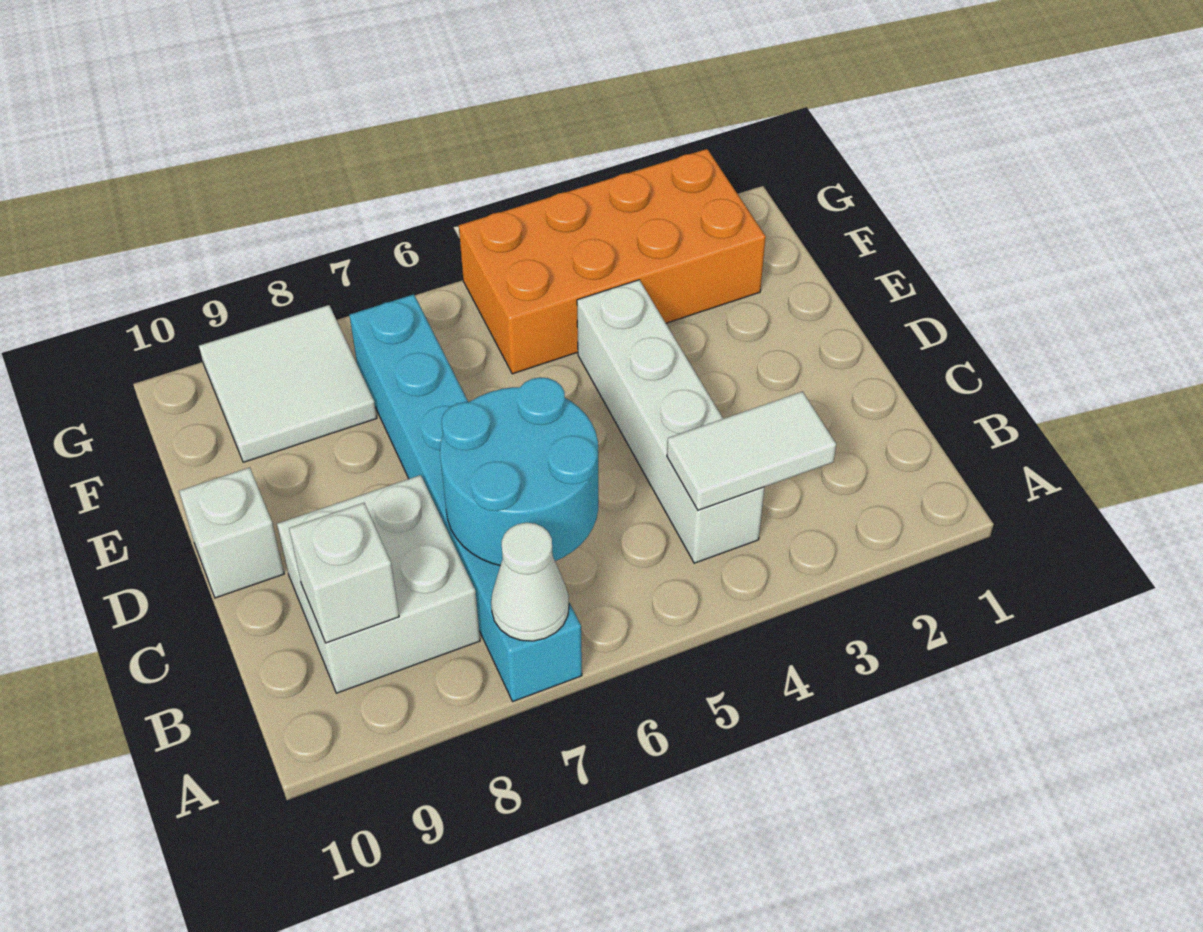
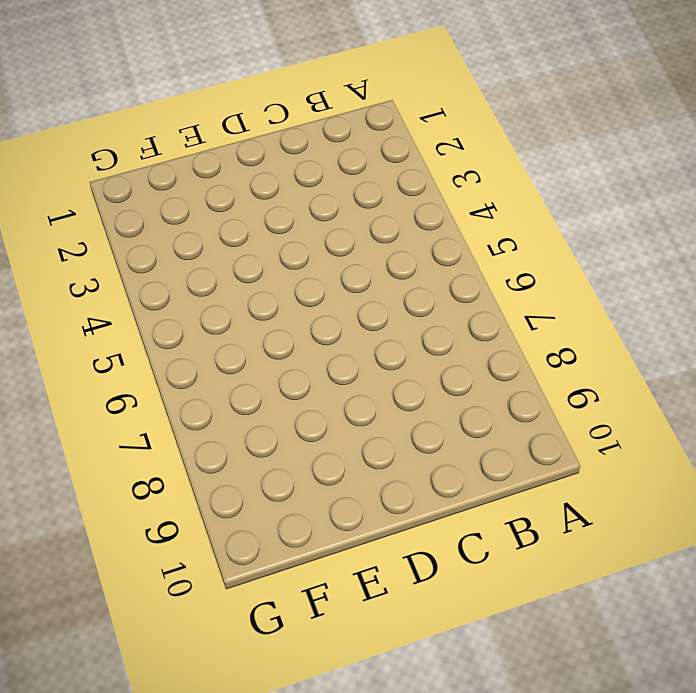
none -> cyan 1x6 brick [349,294,582,701]
none -> white 1x4 brick [577,280,764,563]

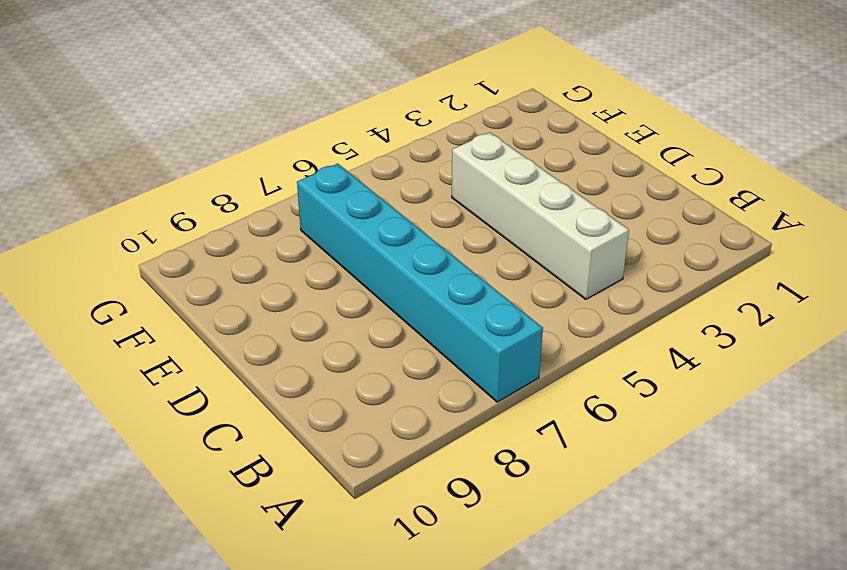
none -> white 2x2 brick [277,475,480,693]
none -> white 1x1 brick [179,467,284,598]

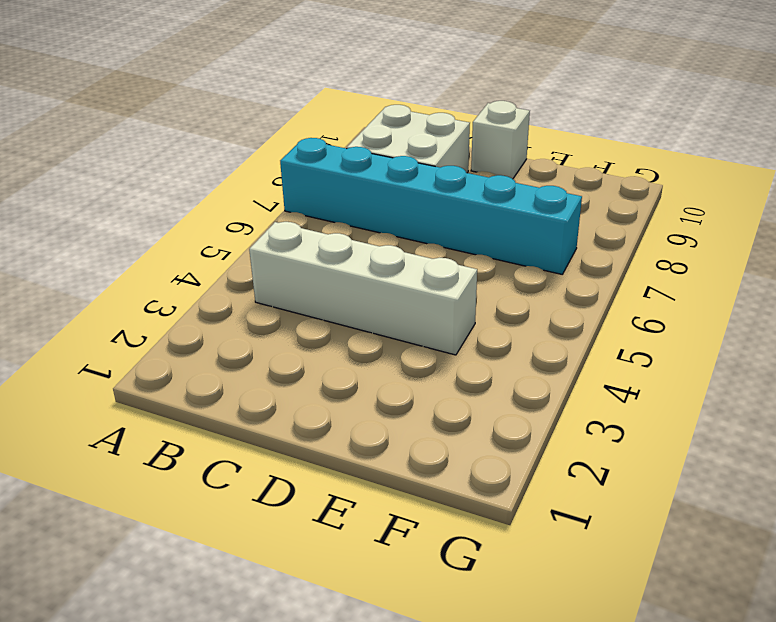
none -> orange 2x4 brick [459,149,766,374]
none -> white 2x2 tile [199,305,377,462]

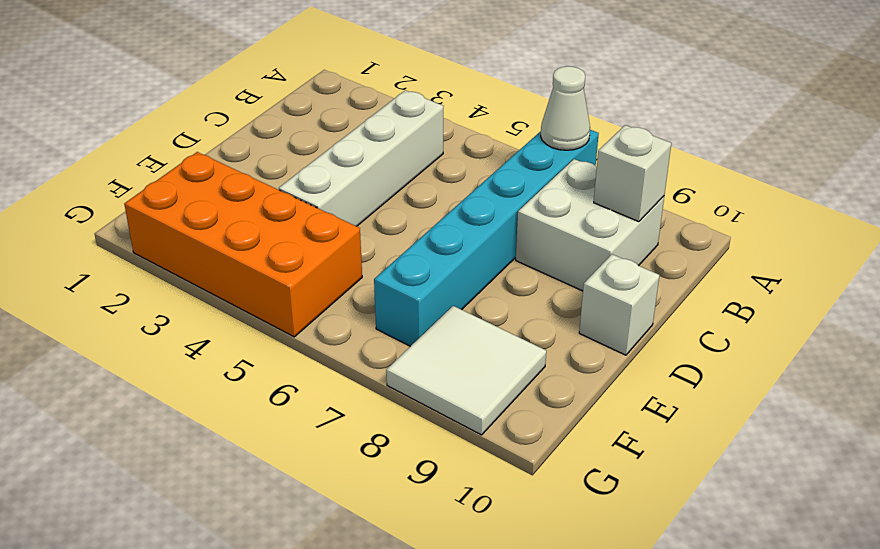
none -> white 1x2 tile [667,392,836,510]
none -> cyan 2x2 round brick [440,377,598,565]

